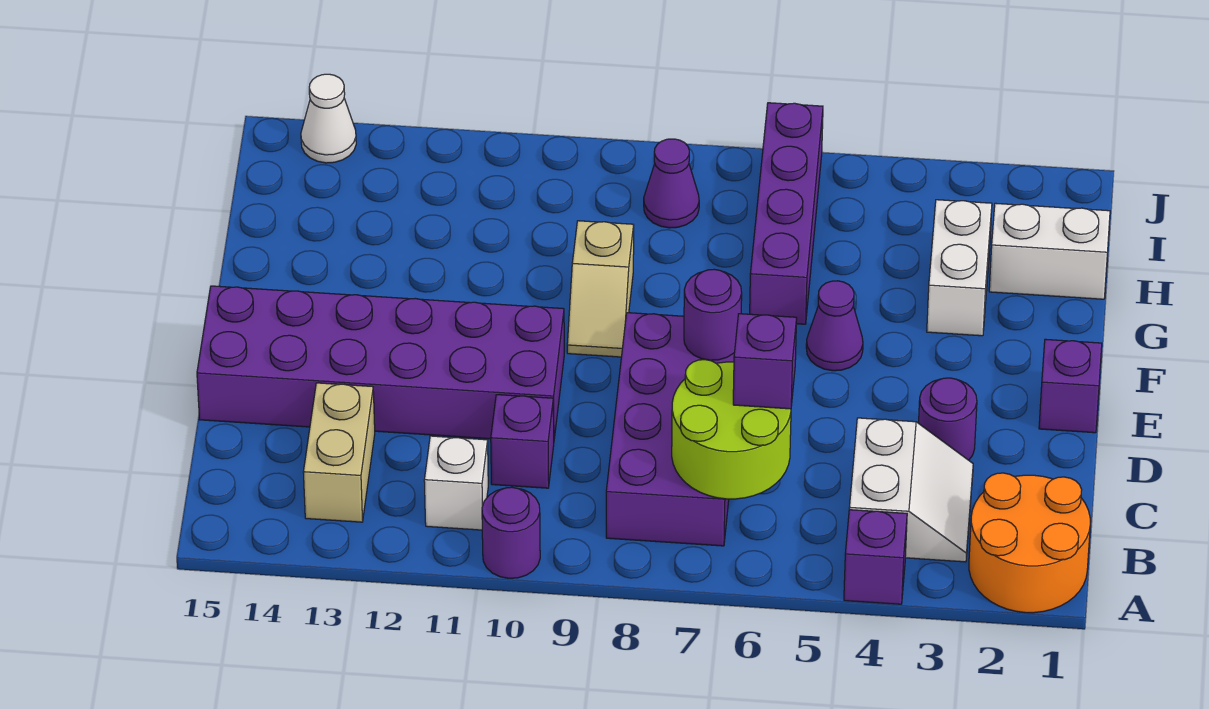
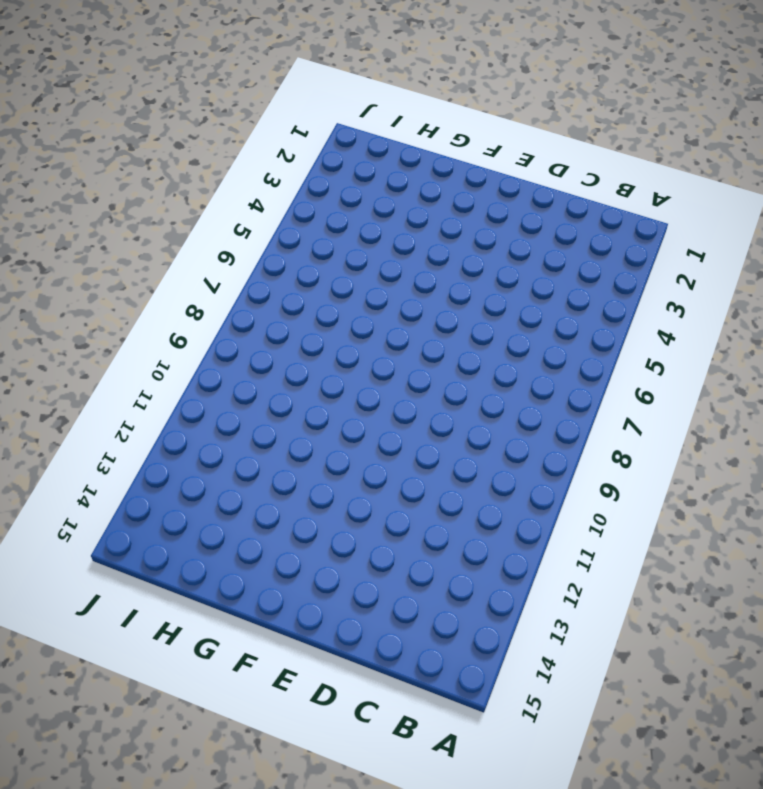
none -> orange 2x2 round brick [969,473,1090,613]
none -> purple 1x1 brick [844,510,907,604]
none -> purple 1x1 round brick [482,487,540,578]

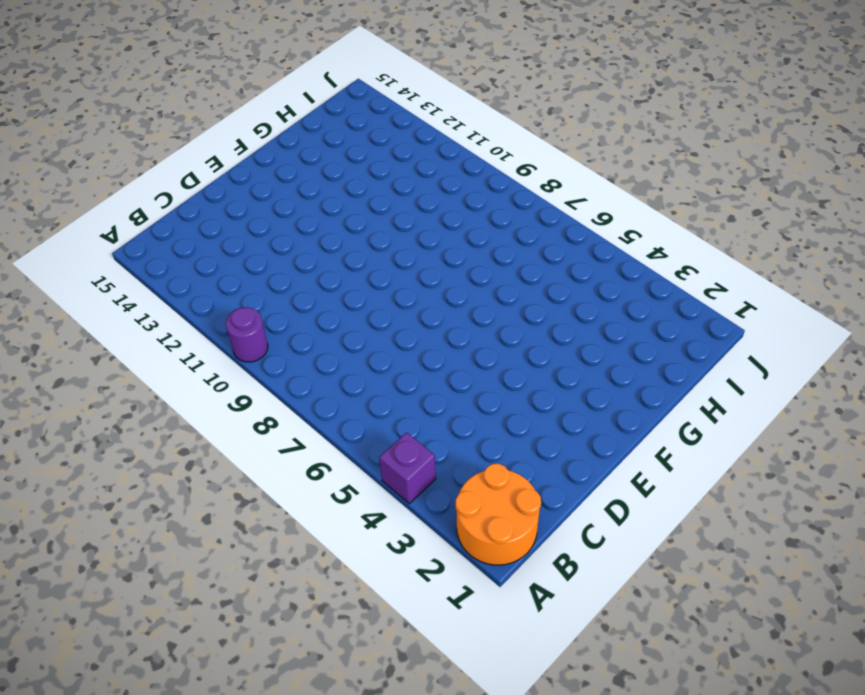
none -> white 2x2 slope [849,418,973,562]
none -> purple 2x4 brick [606,313,734,546]
none -> white 1x1 brick [424,436,488,530]

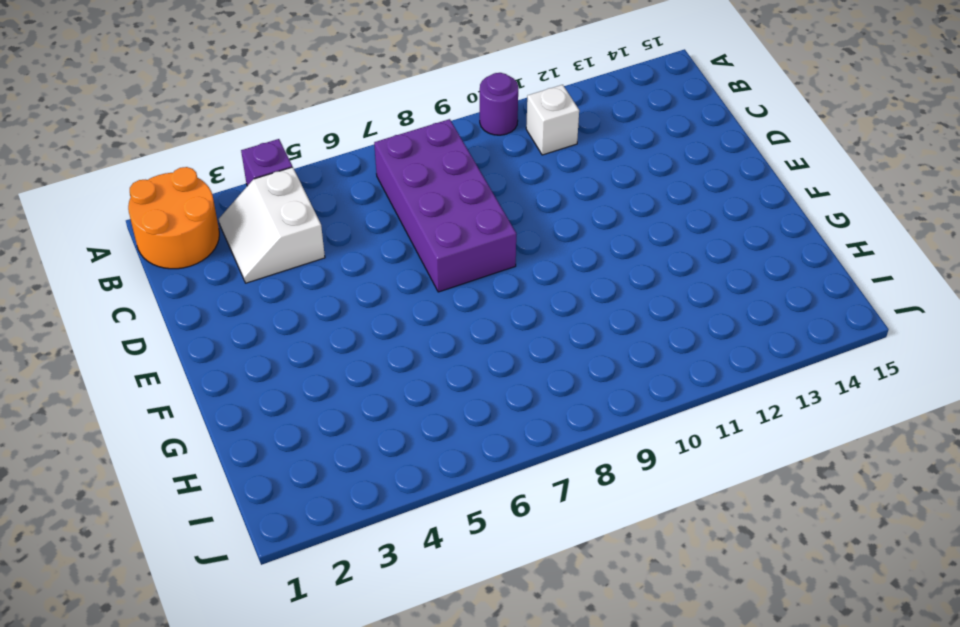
none -> tan 1x2 brick [303,383,375,522]
none -> purple 1x1 brick [491,395,554,488]
none -> purple 1x1 round brick [919,378,977,460]

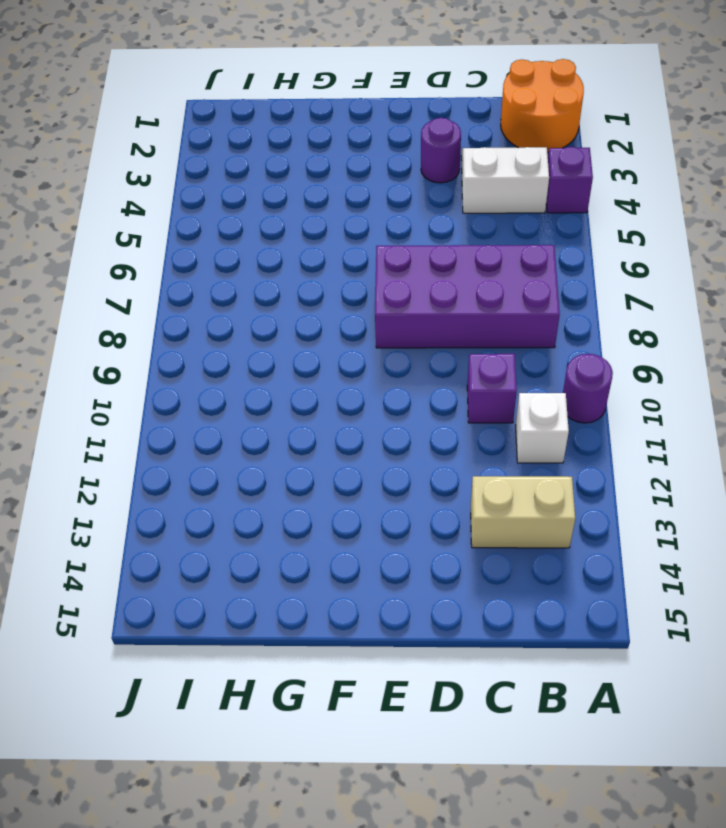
none -> purple 2x6 brick [197,286,564,439]
none -> purple 1x1 brick [1039,339,1102,433]
none -> purple 1x1 cone [806,281,863,371]

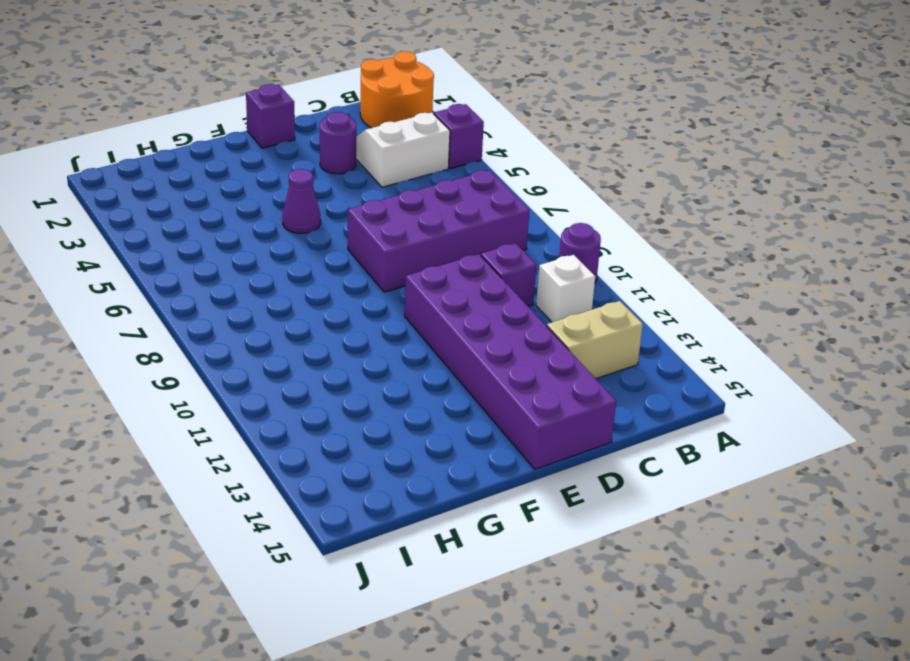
none -> tan 1x2 slope [567,221,634,357]
none -> white 1x2 brick [927,200,992,336]
none -> purple 1x4 brick [750,103,823,324]

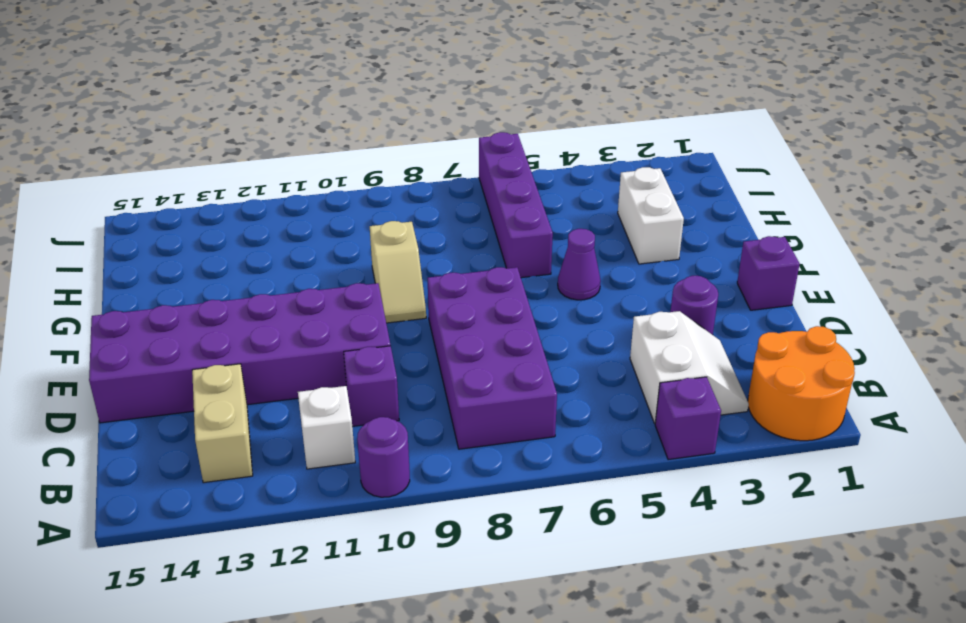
none -> white 1x2 brick [989,203,1110,299]
none -> purple 1x1 cone [644,139,699,228]
none -> white 1x1 cone [301,74,356,163]

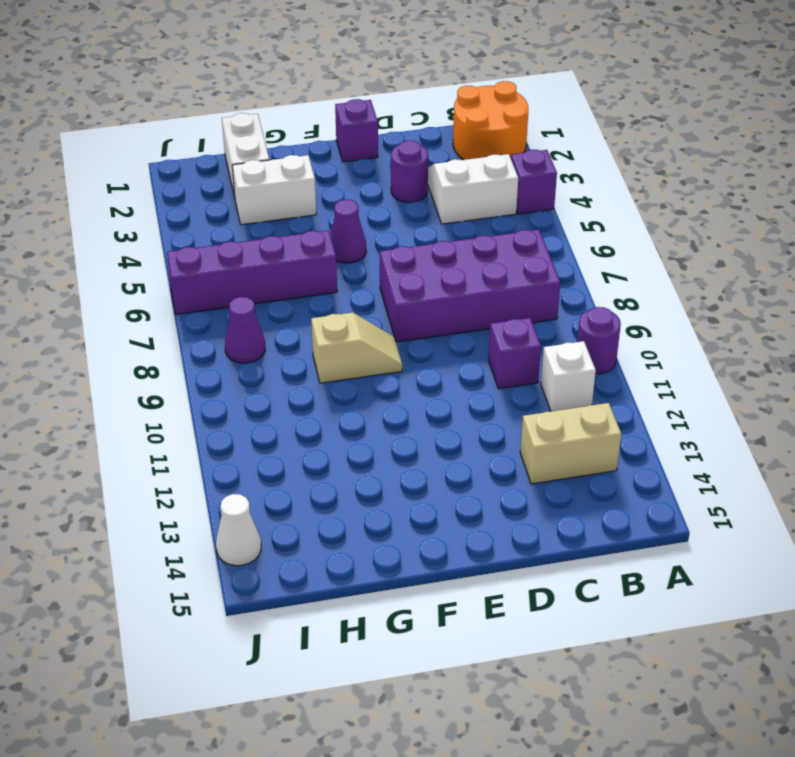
none -> purple 2x6 brick [197,286,564,439]
none -> lime 2x2 round brick [672,360,791,499]
none -> purple 1x1 round brick [684,269,742,360]

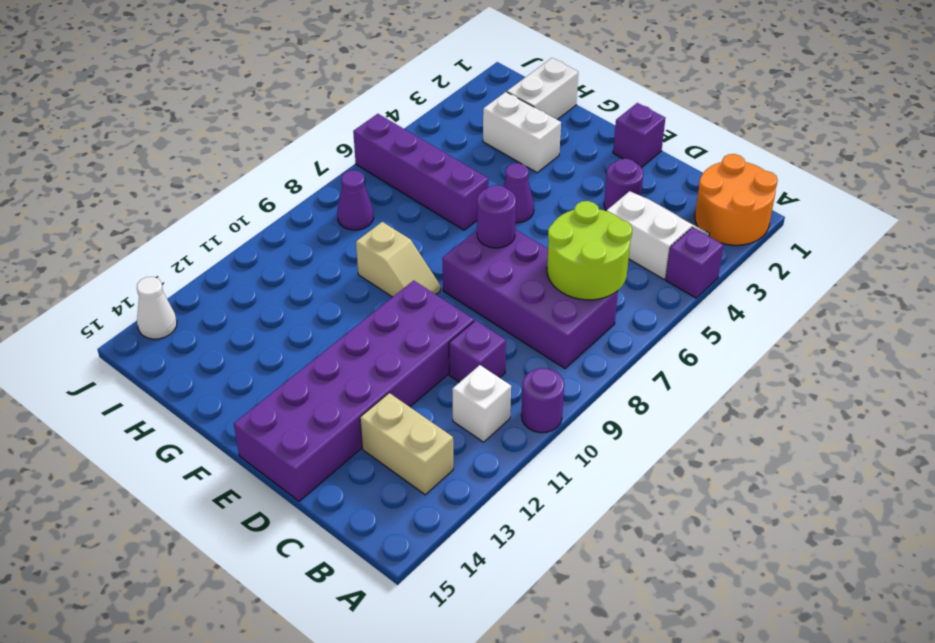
none -> purple 1x1 brick [733,314,797,409]

